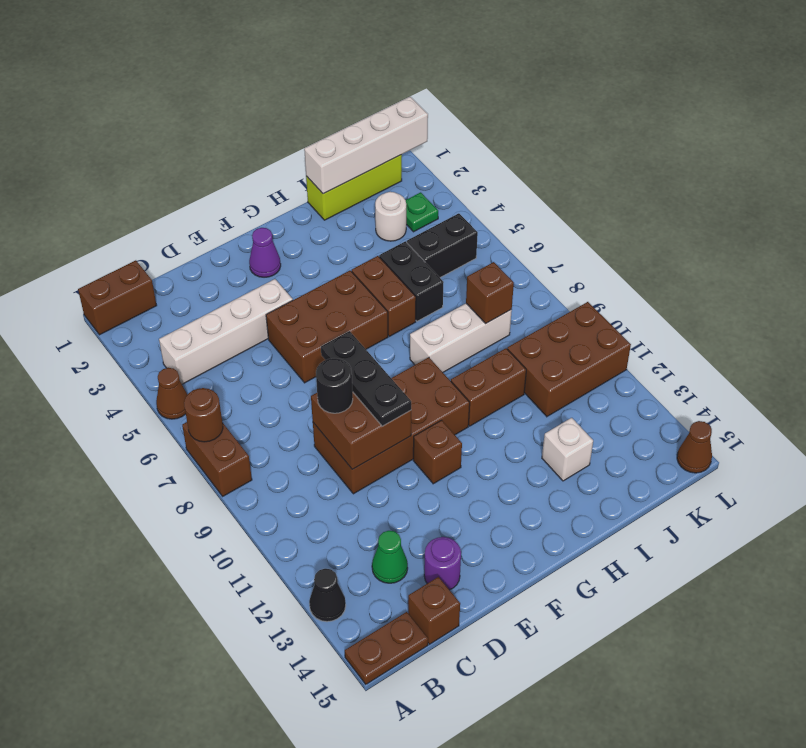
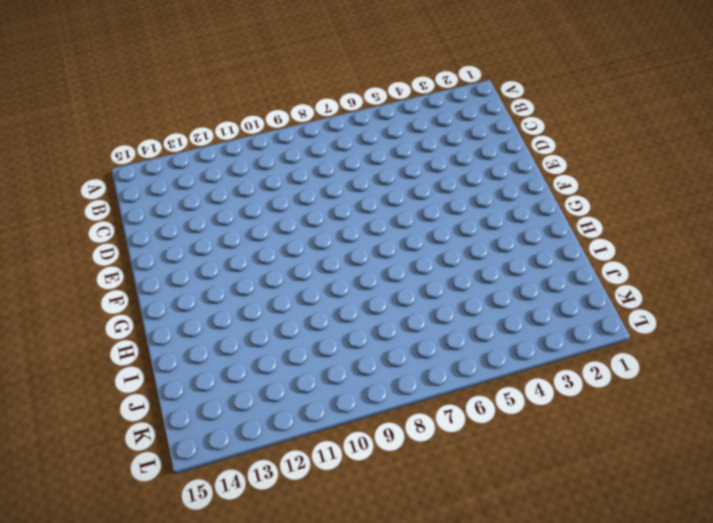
none -> brown 1x2 brick [78,260,157,335]
none -> brown 1x1 cone [156,368,187,419]
none -> brown 1x2 brick [182,422,252,496]
none -> black 1x1 cone [309,569,346,622]

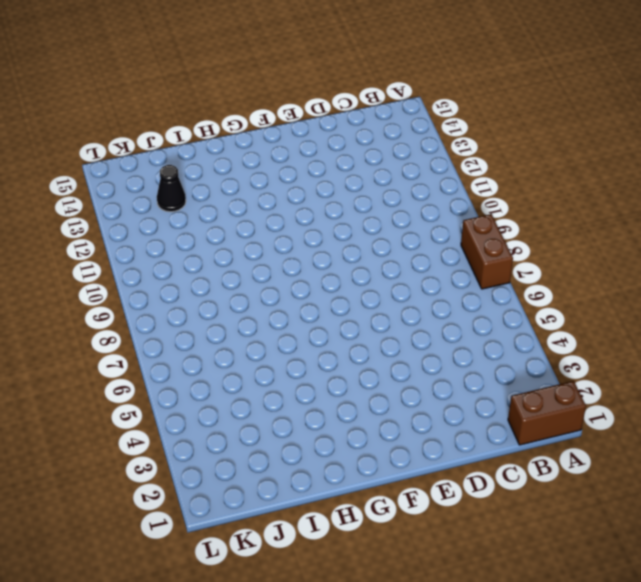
black 1x1 cone [157,165,186,212] -> black 1x1 cone moved to [309,569,346,622]
none -> brown 1x1 cone [156,368,187,419]
none -> brown 1x2 plate [345,612,428,684]
none -> white 1x4 brick [159,279,293,384]
none -> green 1x1 cone [372,531,408,583]

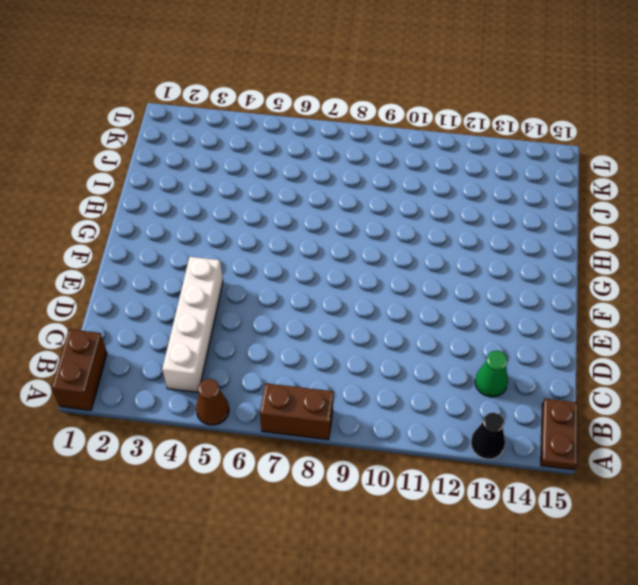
none -> brown 1x1 brick [408,577,460,644]
none -> brown 2x4 brick [313,357,470,494]
none -> purple 1x1 round brick [424,537,461,590]
none -> brown 2x3 brick [266,271,388,383]

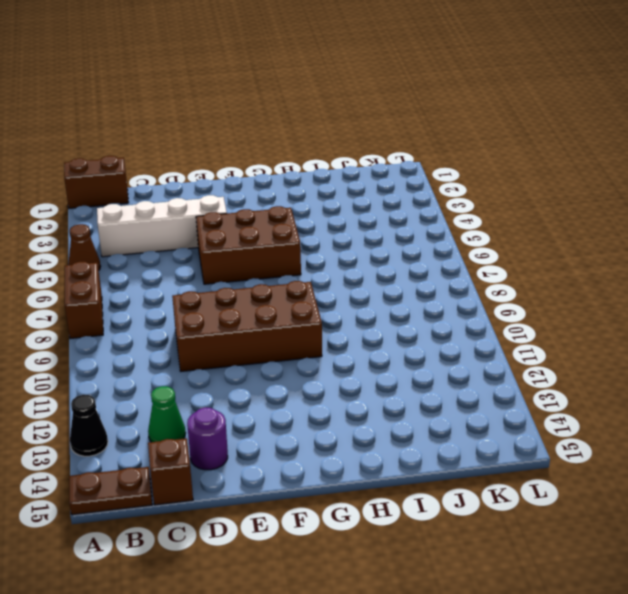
none -> purple 1x1 cone [249,228,281,277]
none -> brown 1x1 brick [413,420,462,484]
none -> brown 1x2 brick [352,256,416,336]
none -> white 1x3 brick [410,304,512,372]

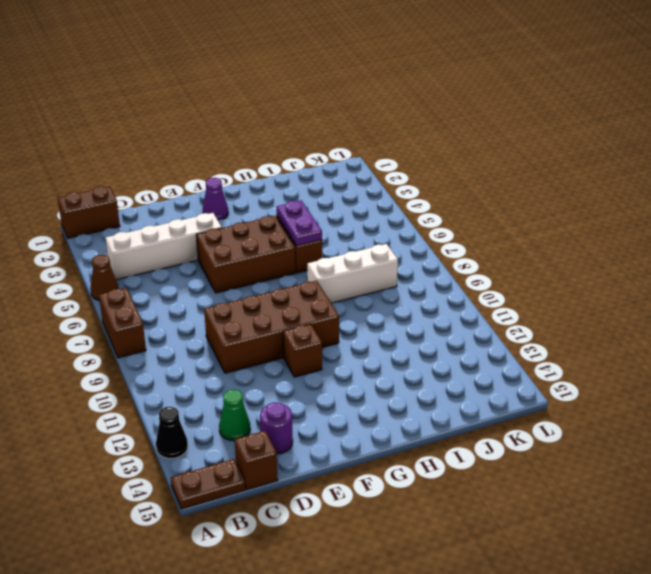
purple 1x2 plate [277,201,322,246] -> none
none -> brown 1x2 brick [451,348,526,426]
none -> lime 1x3 brick [306,155,402,220]
none -> black 1x2 brick [379,241,444,321]
none -> white 1x1 brick [542,418,593,481]

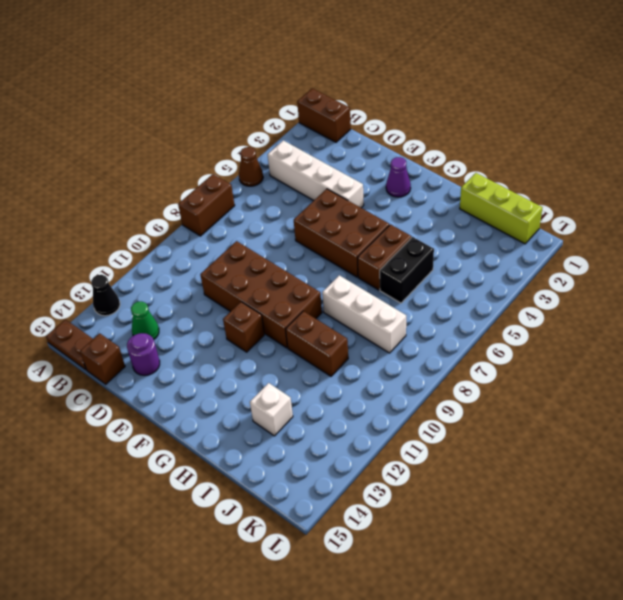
none -> white 1x1 round brick [375,192,406,241]
none -> black 1x2 brick [407,213,478,278]
none -> brown 2x3 brick [507,302,631,417]
none -> green 1x1 plate [406,192,438,232]

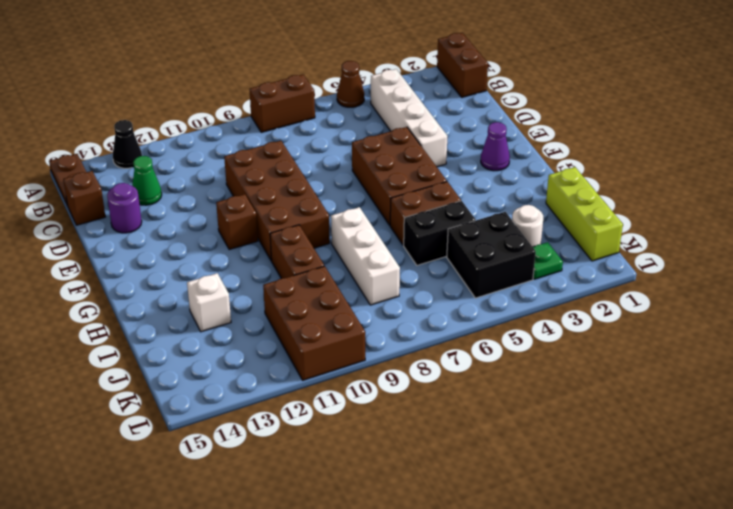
black 2x2 brick [447,212,536,298] -> black 1x2 brick [407,213,478,278]
none -> brown 1x1 cone [677,421,712,473]
none -> brown 1x1 round brick [184,388,223,442]
none -> brown 2x2 brick [311,393,411,469]
none -> white 1x4 brick [304,97,428,194]

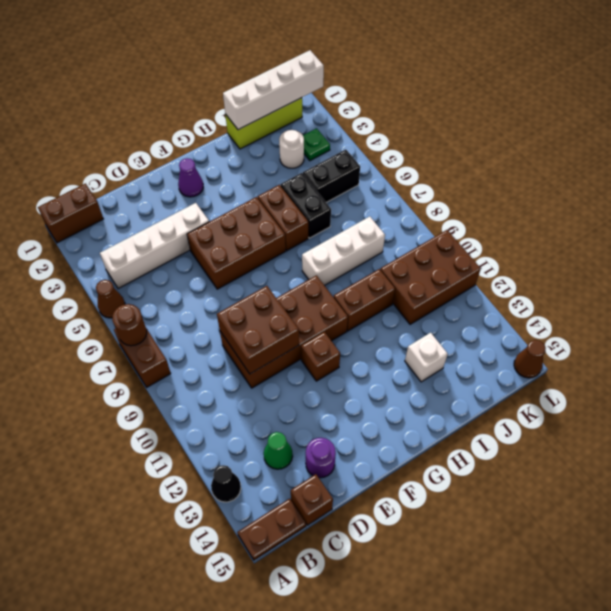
none -> brown 1x1 brick [466,262,514,324]
none -> black 1x1 round brick [316,358,353,413]
none -> black 1x3 plate [321,331,411,426]

